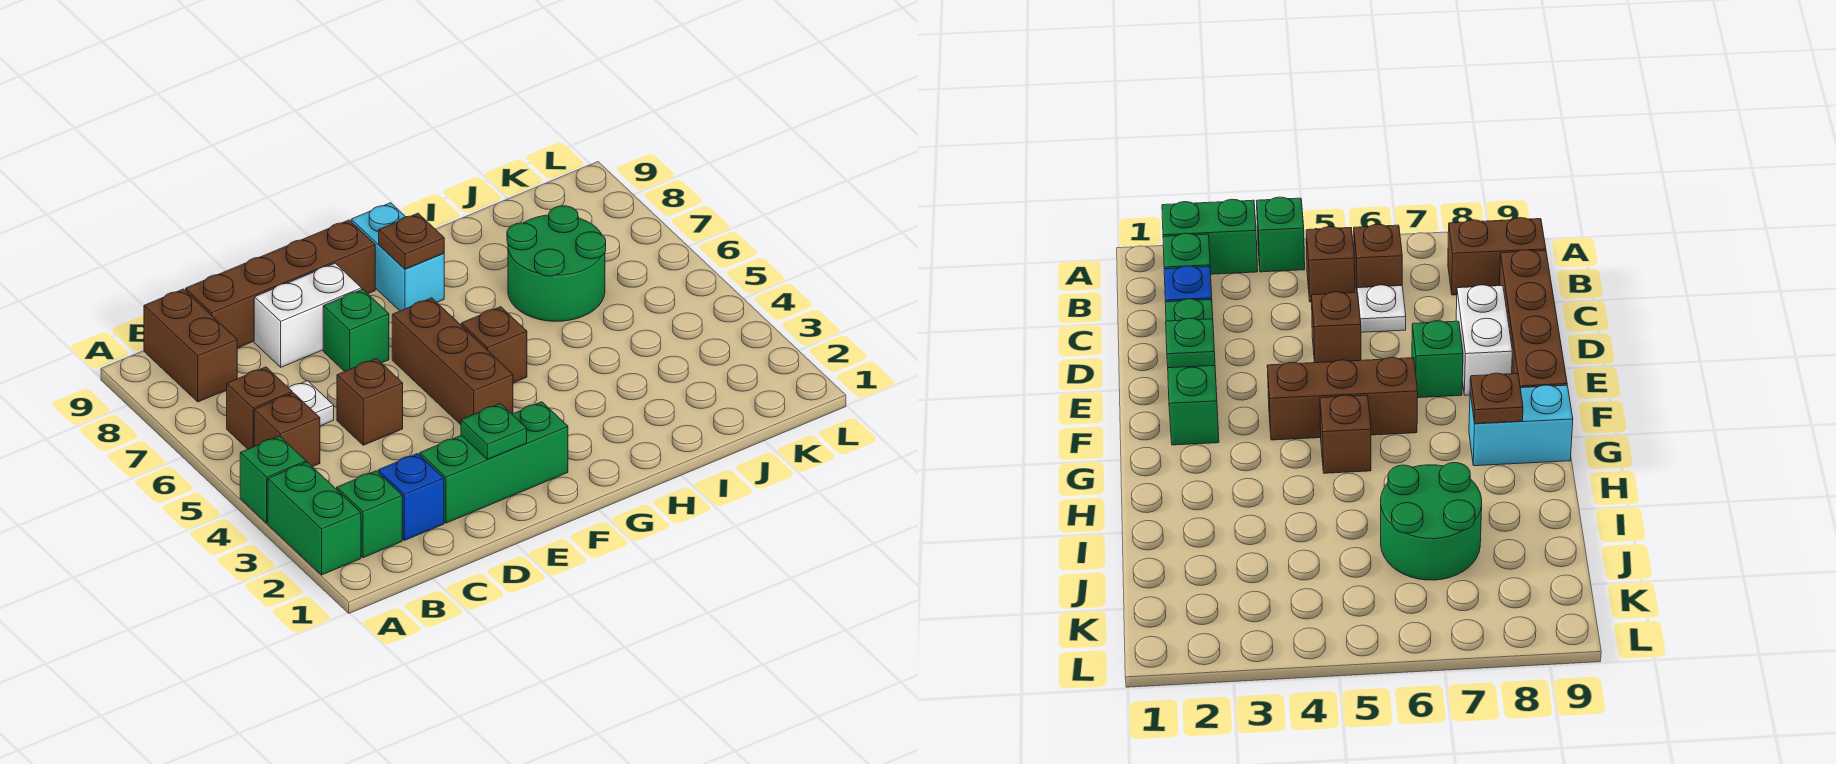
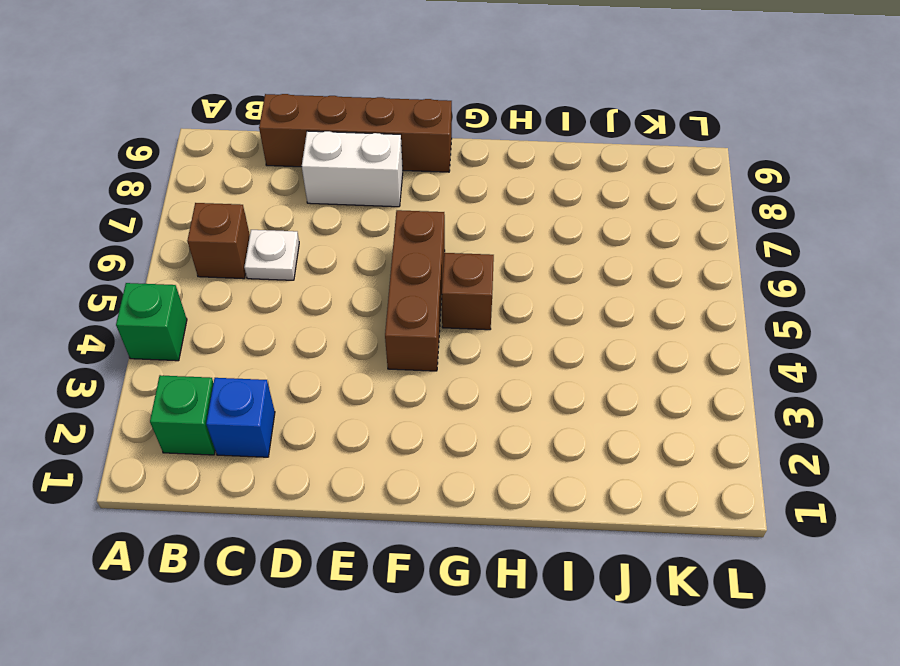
none -> green 1x2 brick [268,462,361,575]
none -> brown 1x1 brick [254,393,320,467]
none -> brown 1x2 brick [144,289,237,402]

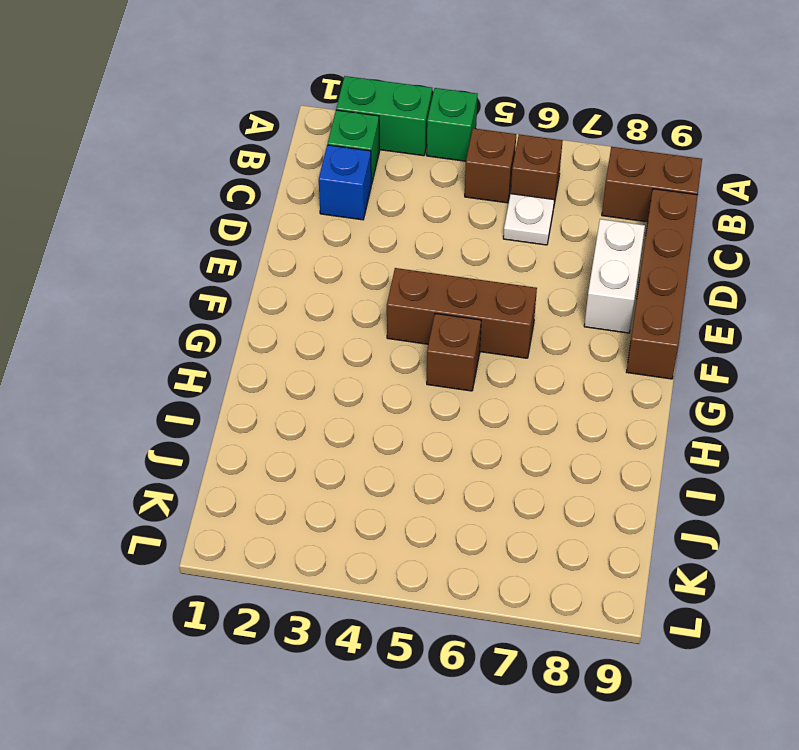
none -> green 1x3 brick [420,402,568,523]
none -> brown 1x1 brick [337,358,403,445]
none -> green 1x1 brick [323,289,389,371]

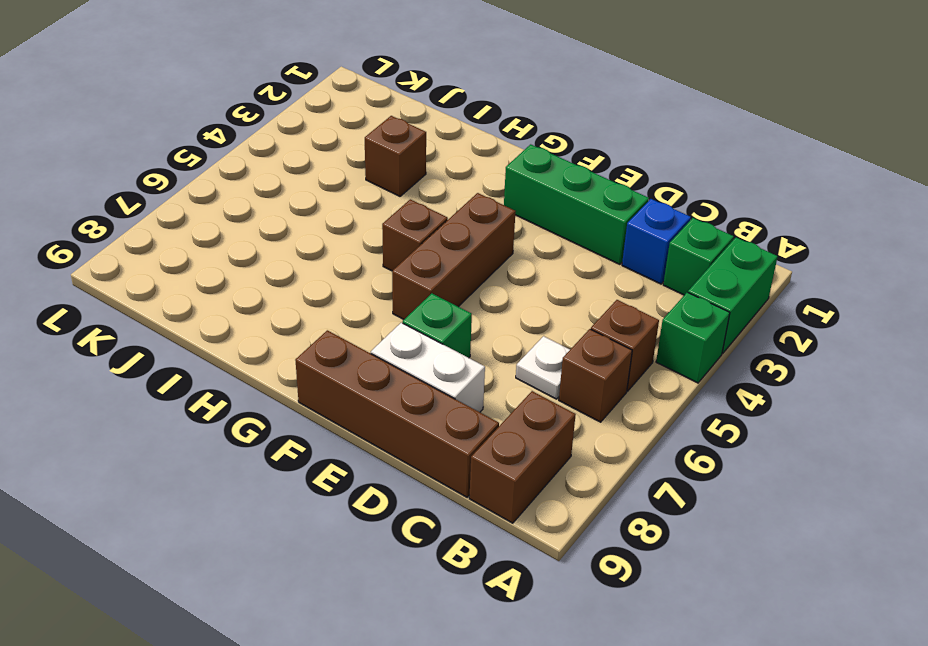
brown 1x1 brick [365,116,426,196] -> brown 1x1 brick moved to [337,358,403,445]
none -> cyan 1x2 brick [351,203,444,311]
none -> green 2x2 round brick [507,206,606,321]
none -> green 1x1 plate [461,404,527,459]

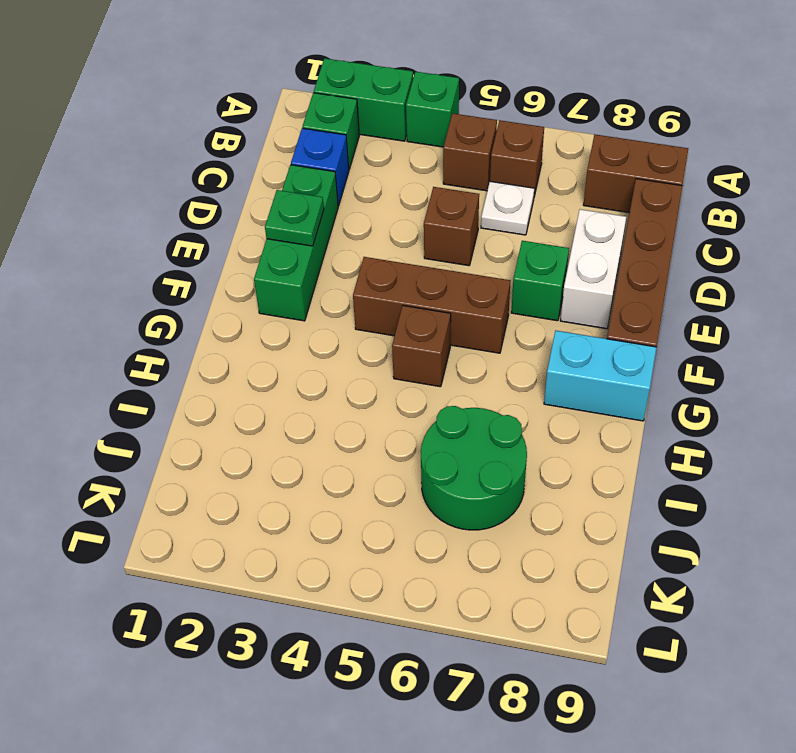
none -> brown 1x1 plate [379,213,444,269]

